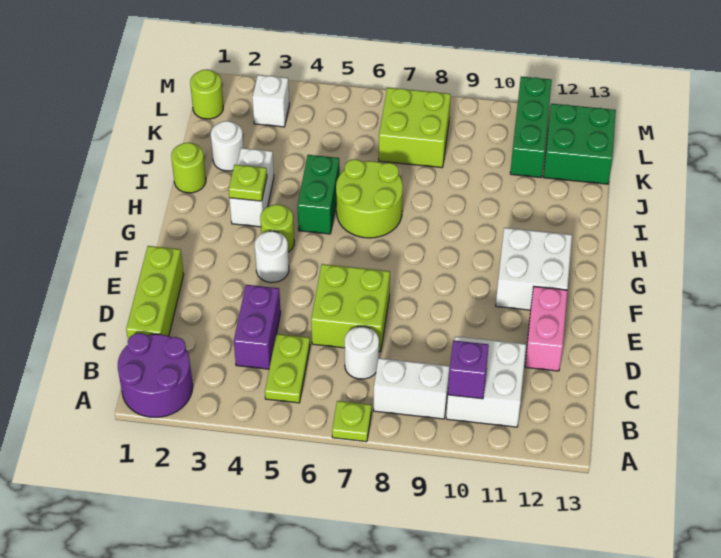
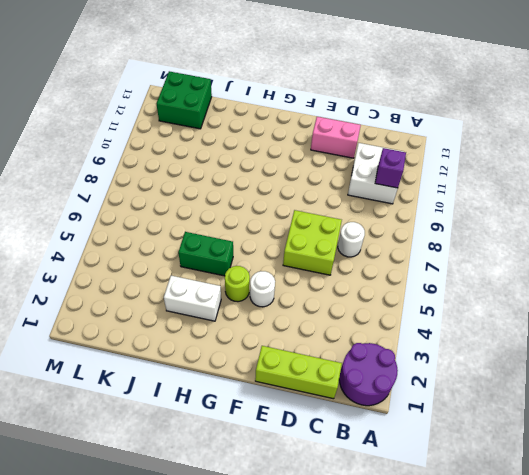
none -> lime 1x1 plate [332,401,372,442]
none -> lime 1x2 plate [265,334,310,403]
none -> white 1x2 brick [374,358,450,419]

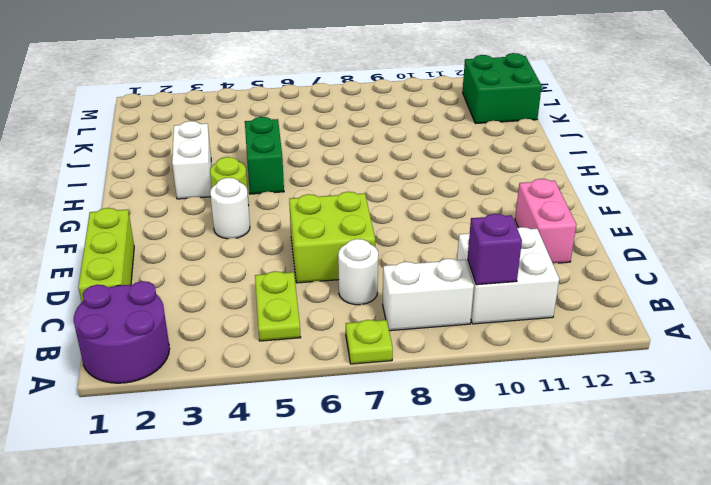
none -> purple 1x2 brick [234,285,281,369]
none -> white 2x2 brick [496,228,572,310]
none -> lime 2x2 round brick [336,159,403,238]

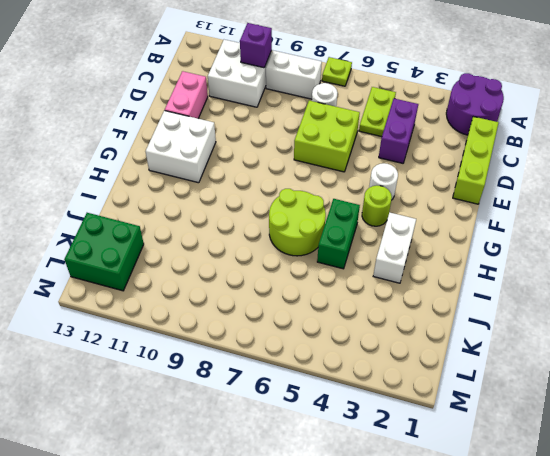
none -> lime 1x1 round brick [171,143,206,193]
none -> white 1x1 round brick [211,121,244,171]
none -> lime 2x2 brick [379,88,451,168]

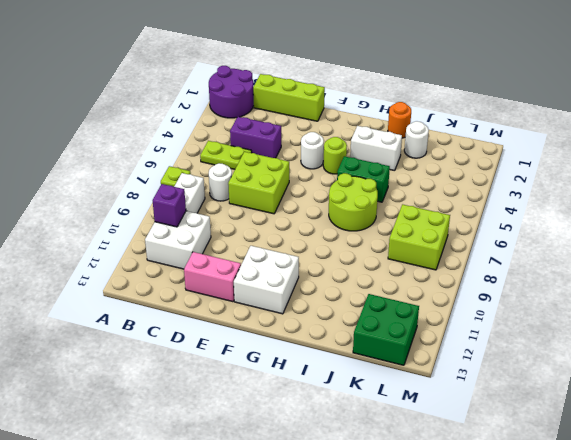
orange 1x1 round brick [388,102,411,138] -> lime 1x1 round brick [171,143,206,193]
none -> green 1x3 brick [510,77,552,177]
none -> lime 1x1 round brick [190,70,223,119]
none -> white 1x1 brick [252,75,289,127]

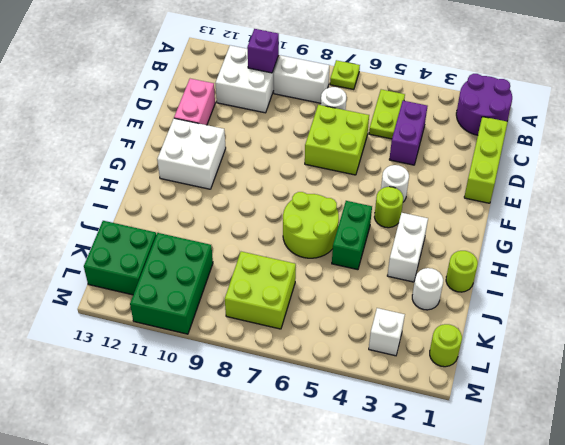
green 2x3 brick [130,233,213,334] -> green 1x3 brick [510,77,552,177]
none -> lime 1x1 plate [229,165,267,201]

